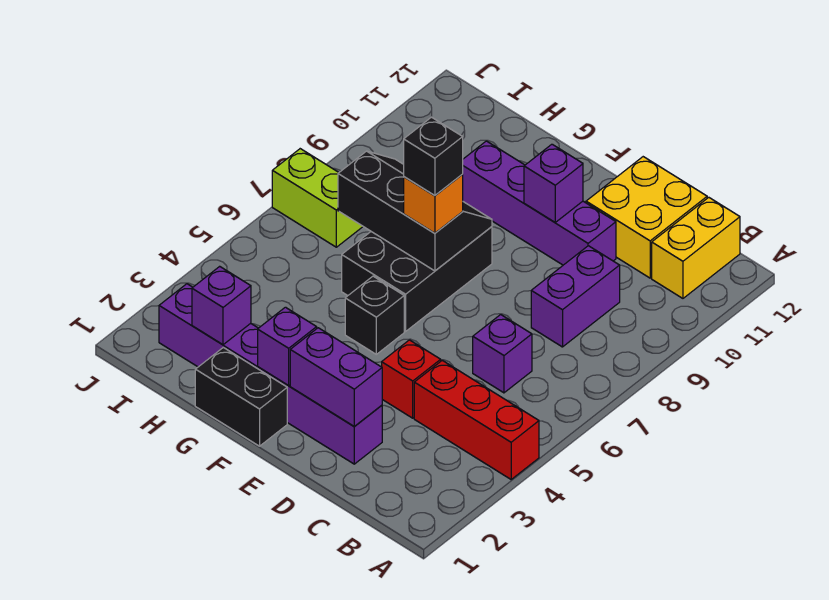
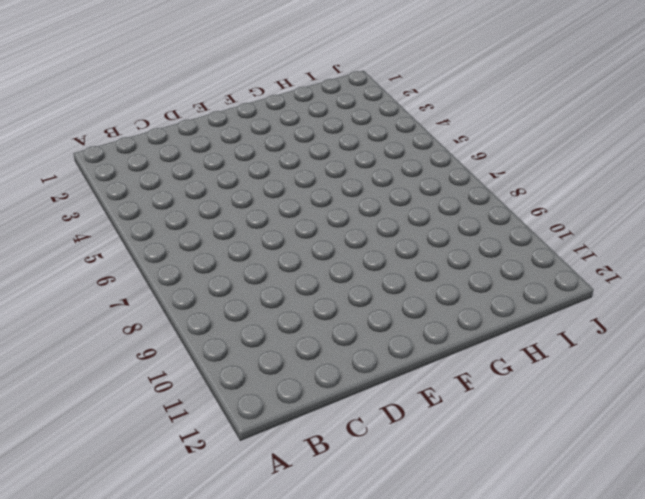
none -> red 1x3 brick [414,360,539,479]
none -> yellow 1x2 brick [652,197,740,298]
none -> purple 1x1 brick [473,315,532,393]

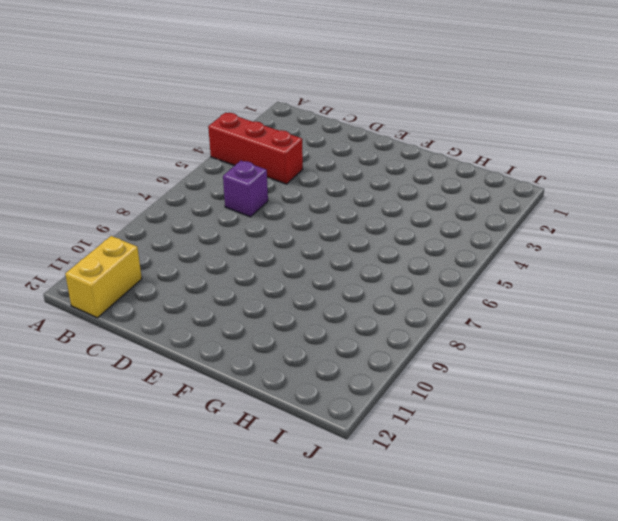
none -> purple 1x2 brick [531,246,620,347]
none -> yellow 2x2 brick [586,157,707,278]
none -> purple 1x6 brick [159,284,382,464]

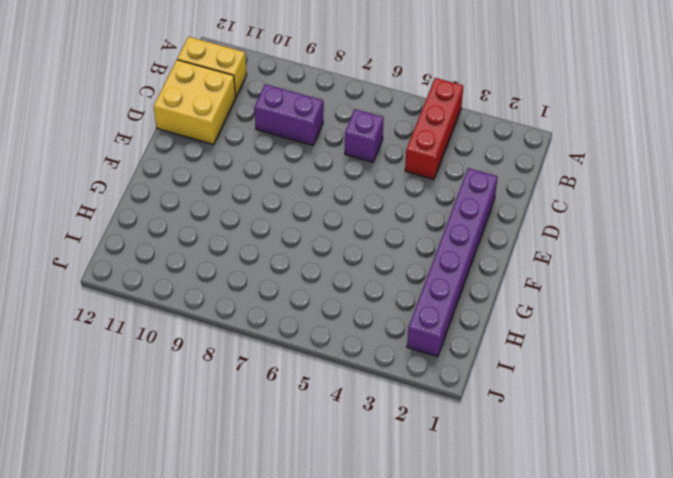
none -> red 1x1 brick [382,340,441,418]
none -> purple 1x4 brick [463,141,616,265]
none -> black 1x2 brick [195,348,287,446]

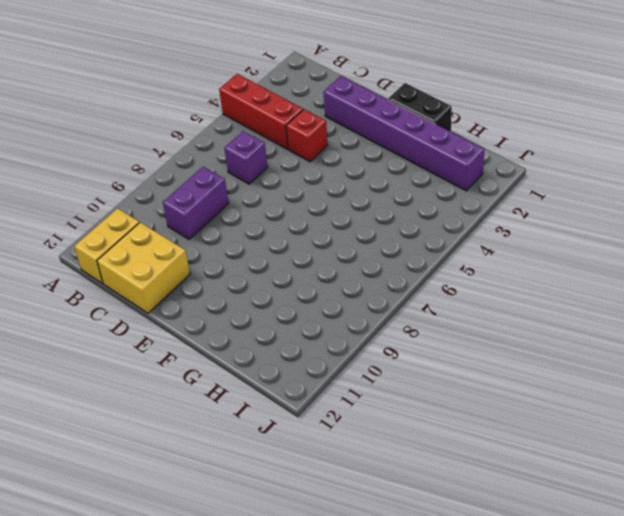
none -> purple 1x4 brick [463,141,616,265]
none -> black 1x1 brick [345,276,404,354]
none -> black 2x3 brick [342,227,492,331]

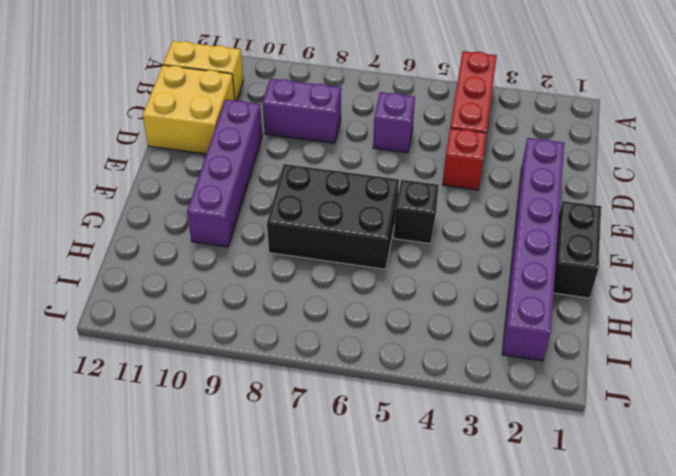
none -> lime 1x2 brick [272,149,363,247]
none -> purple 1x2 brick [290,328,382,427]
none -> purple 1x1 brick [524,144,583,222]

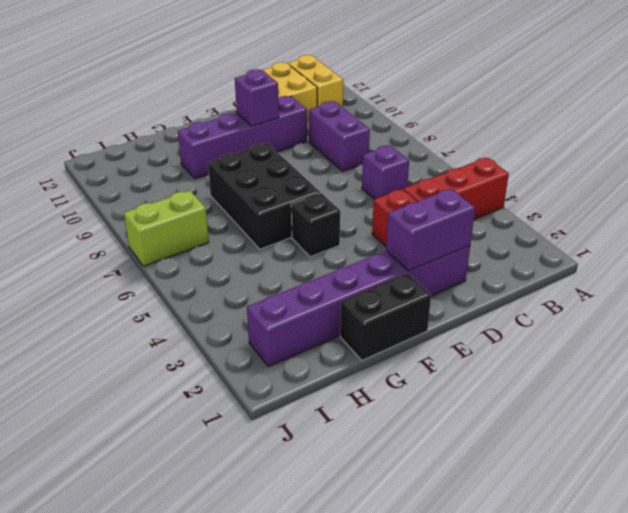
none -> purple 1x1 brick [258,307,317,386]
none -> black 2x3 slope [338,151,492,271]
none -> purple 1x1 brick [192,266,251,345]

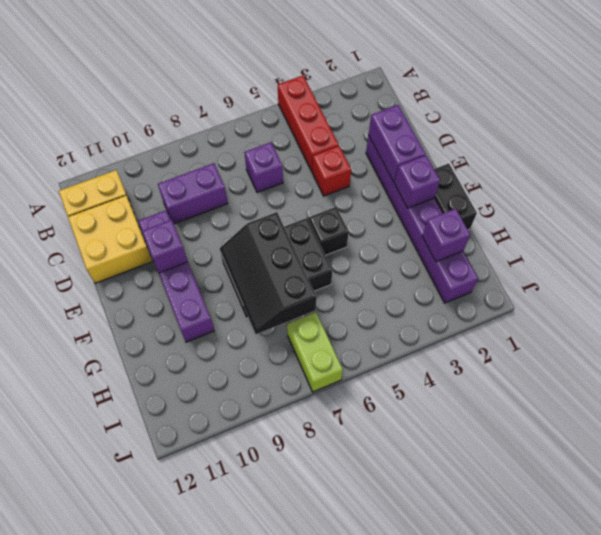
none -> orange 1x1 brick [404,174,463,233]
none -> black 1x1 brick [404,117,463,195]

